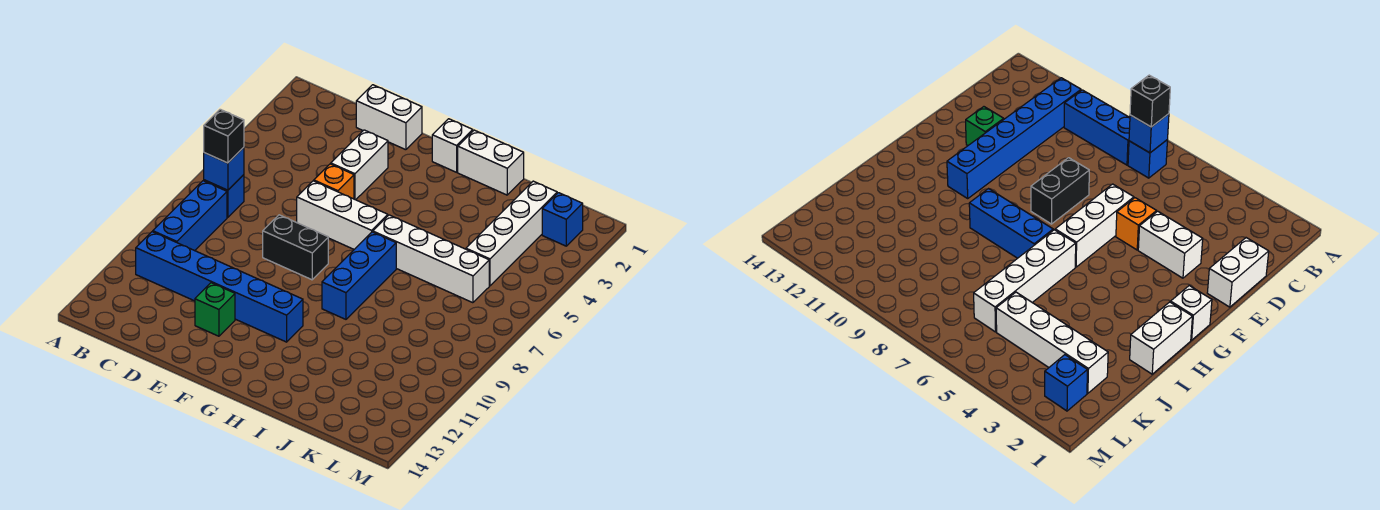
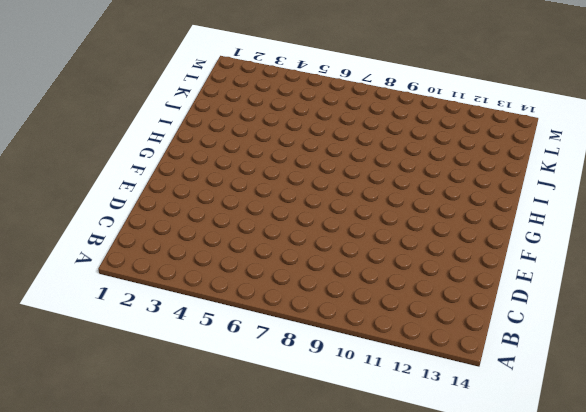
none -> blue 1x1 brick [204,175,244,217]
none -> blue 1x3 brick [153,181,227,251]
none -> blue 1x6 brick [136,232,303,342]

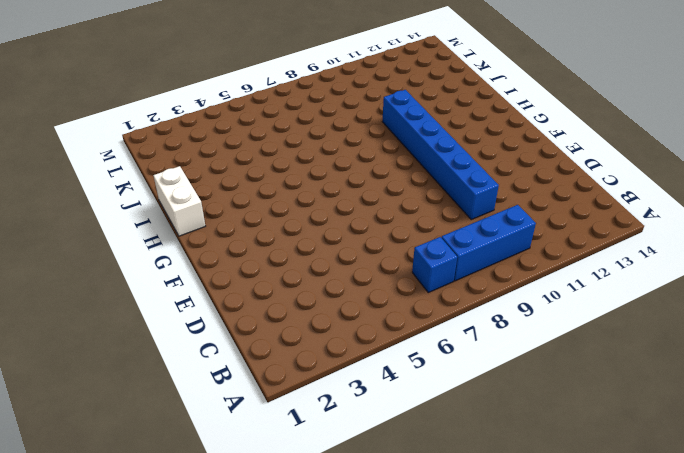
blue 1x6 brick [382,90,499,220] -> blue 1x6 brick moved to [136,232,303,342]
none -> white 1x2 brick [356,85,422,150]
none -> white 1x2 brick [331,130,388,200]
none -> orange 1x1 brick [314,164,354,199]

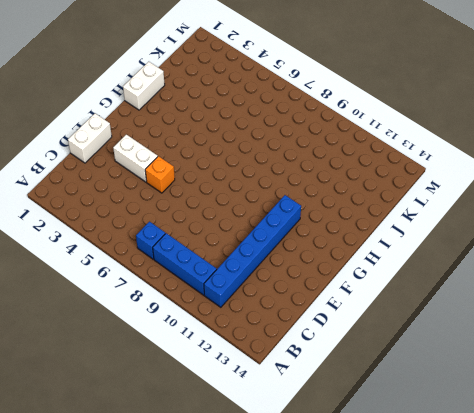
none -> white 1x3 brick [297,181,388,249]
none -> black 1x2 brick [263,215,328,280]
none -> green 1x1 brick [195,283,235,336]

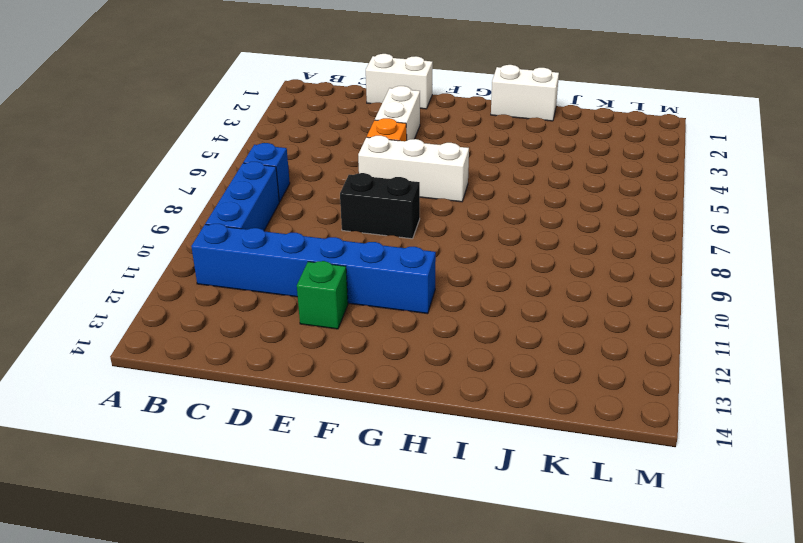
none -> white 1x1 brick [432,119,473,172]
none -> white 1x4 brick [373,215,489,303]
none -> blue 1x3 brick [322,232,396,319]

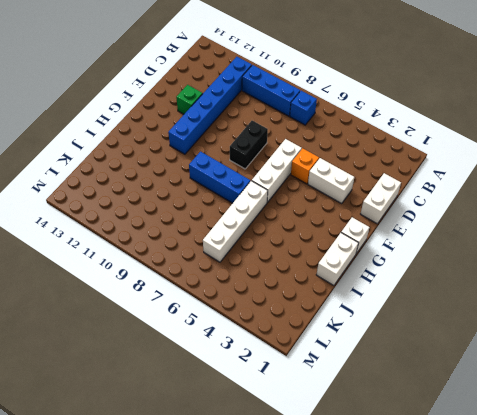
none -> white 1x4 brick [466,181,557,286]
none -> blue 1x1 brick [542,193,583,246]
none -> blue 1x1 brick [204,147,244,190]

